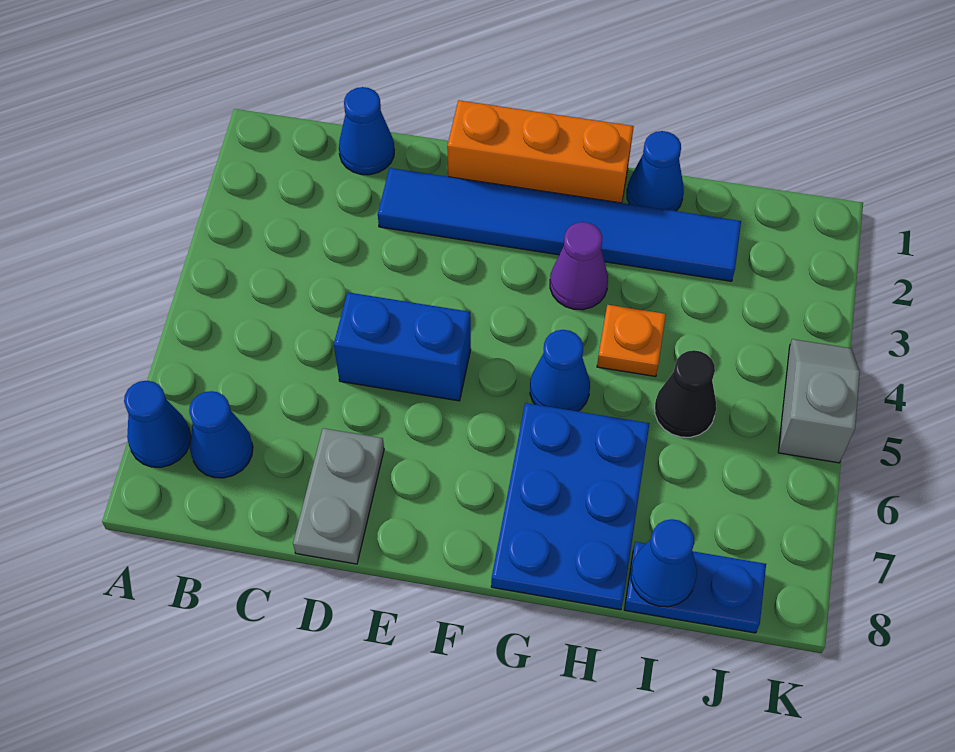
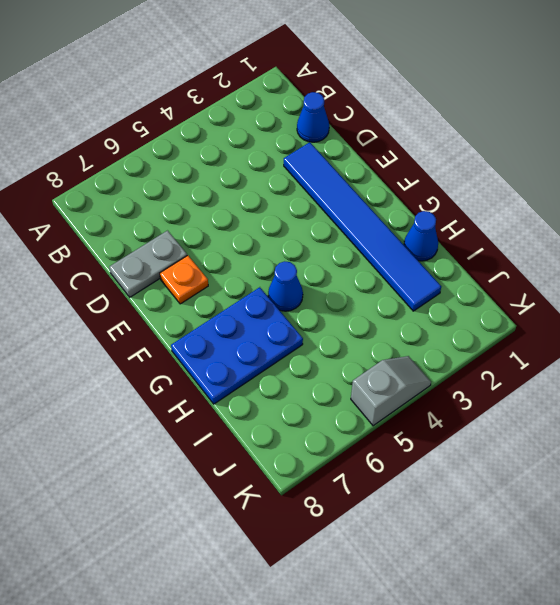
orange 1x1 plate [160,255,208,304] -> orange 1x1 plate moved to [597,305,666,377]
none -> blue 1x1 cone [124,381,191,467]
none -> blue 1x1 cone [189,391,253,478]
none -> blue 1x2 brick [334,292,471,401]

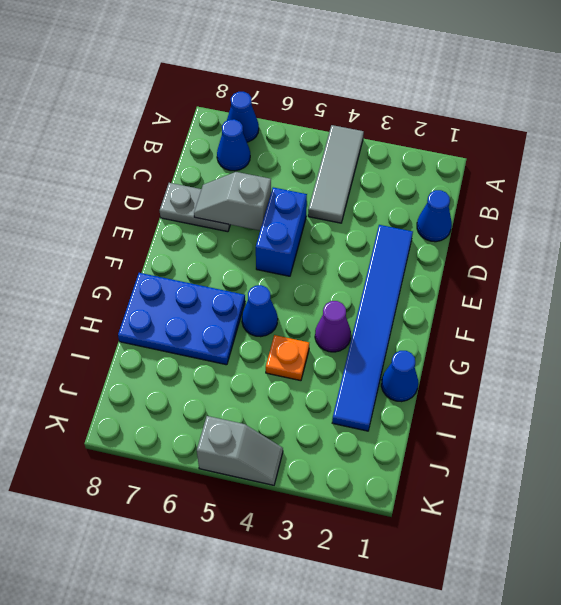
grey 1x3 tile [308,125,364,223] -> none
grey 1x2 slope [194,172,271,230] -> none
none -> orange 1x3 brick [447,100,634,203]
none -> black 1x1 cone [655,350,716,437]
none -> blue 1x2 plate [624,542,766,633]

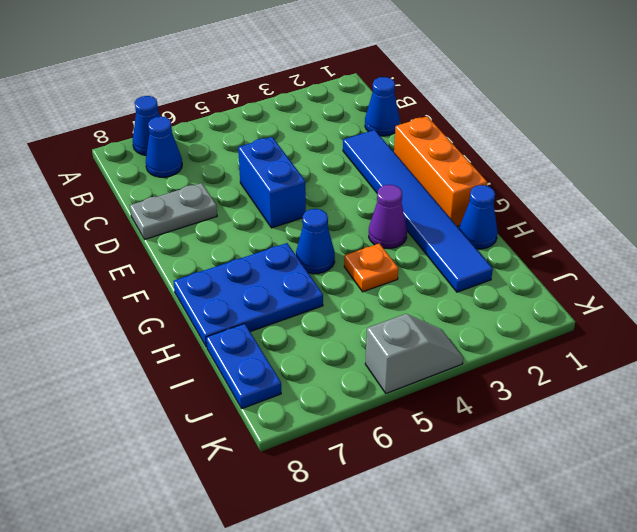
none -> black 1x1 cone [655,350,716,437]
none -> blue 1x1 cone [631,519,697,607]

